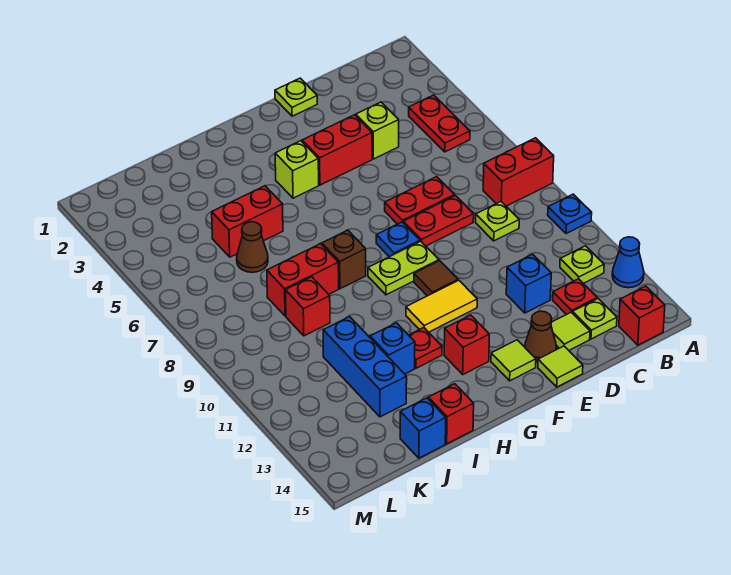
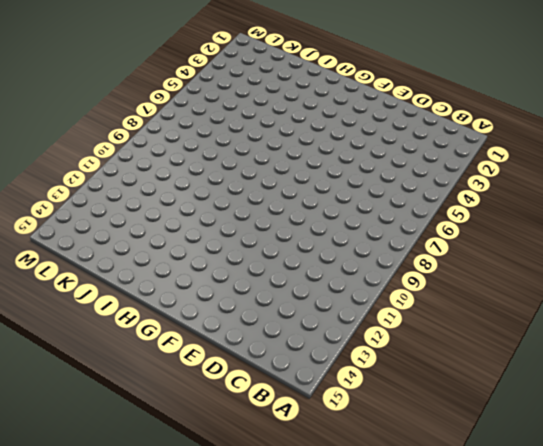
none -> red 1x2 brick [483,138,554,206]
none -> blue 1x1 plate [548,194,592,234]
none -> blue 1x1 cone [612,237,644,288]
none -> red 1x2 plate [409,95,470,152]

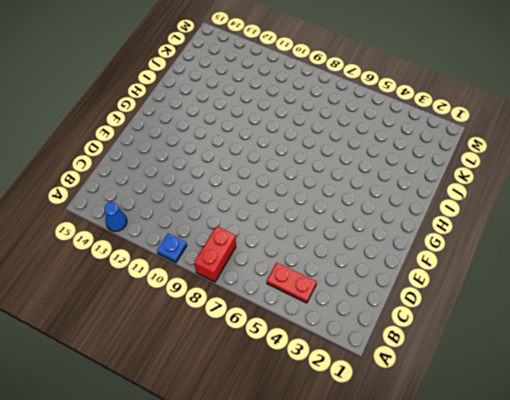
none -> lime 1x1 plate [560,246,604,283]
none -> red 1x1 brick [619,286,665,345]
none -> lime 1x1 plate [476,202,519,241]
none -> red 1x1 plate [553,279,597,315]

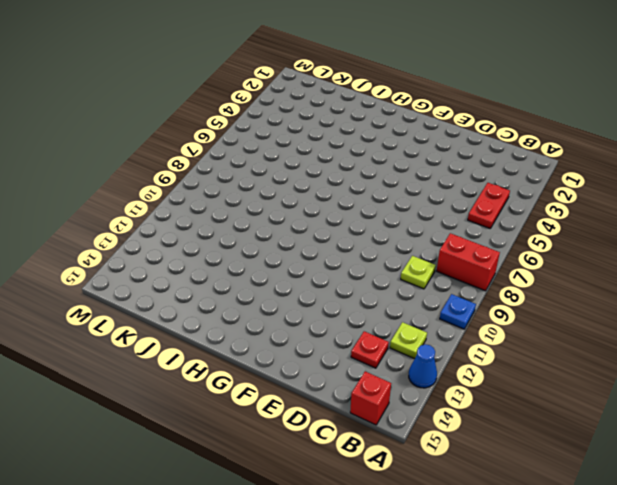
none -> lime 1x1 plate [573,299,617,339]
none -> lime 1x1 brick [355,102,399,159]
none -> red 1x2 plate [385,177,455,224]
none -> red 1x2 plate [403,196,474,246]

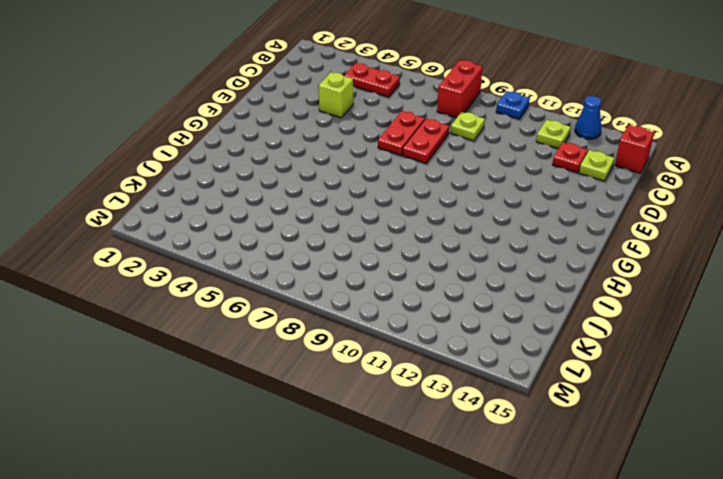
none -> blue 1x1 brick [506,254,551,313]
none -> lime 1x1 tile [551,312,590,350]
none -> lime 1x1 plate [275,78,317,116]
none -> red 1x2 brick [302,115,372,185]

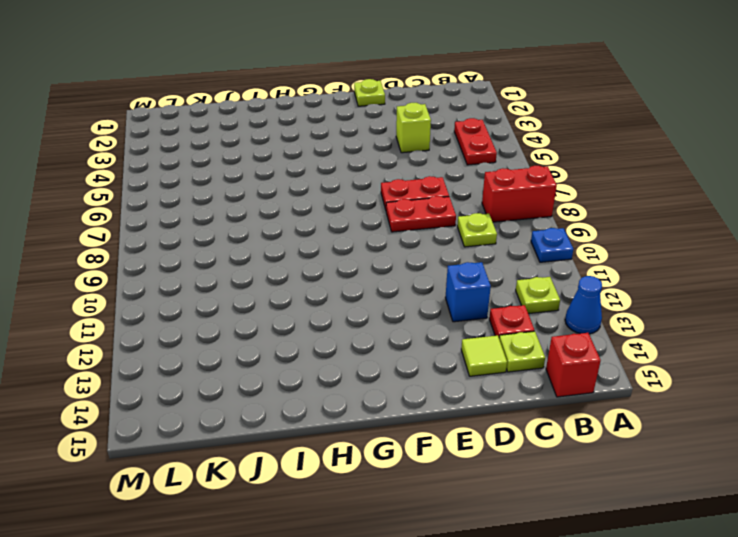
none -> red 1x2 brick [302,115,372,185]
none -> brown 1x1 cone [525,311,557,362]
none -> lime 1x1 tile [538,346,583,387]
none -> blue 1x1 plate [376,222,420,257]

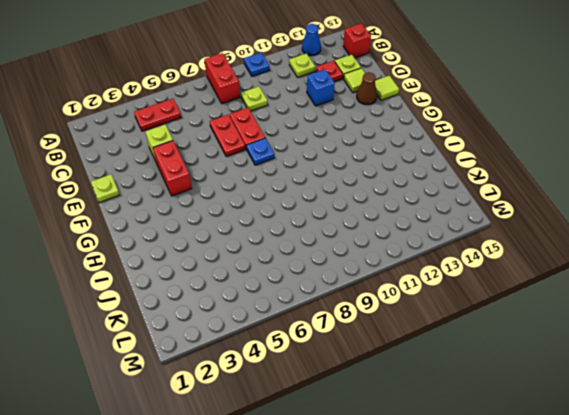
none -> lime 1x2 plate [368,241,439,295]
none -> brown 1x1 tile [414,261,458,296]
none -> yellow 1x2 tile [406,280,477,332]
none -> lime 1x1 tile [491,340,536,381]

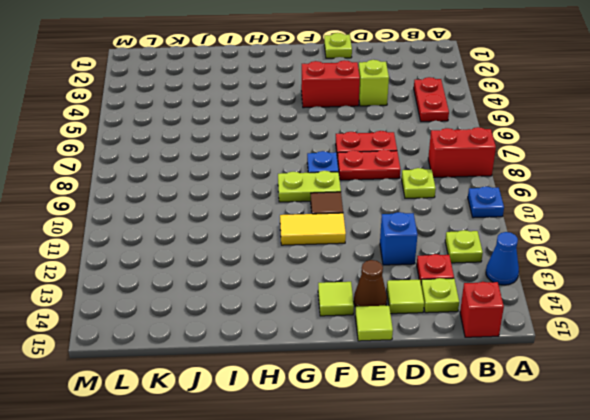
none -> lime 1x1 brick [275,141,319,198]
none -> red 1x1 brick [444,315,489,374]
none -> brown 1x1 brick [322,230,366,289]
none -> red 1x1 plate [409,327,442,368]

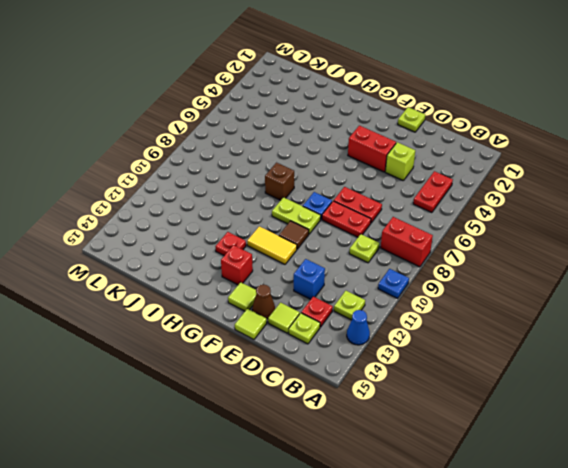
none -> red 1x1 brick [619,286,665,345]
none -> lime 1x1 brick [275,141,319,198]
none -> red 1x2 brick [212,186,283,257]
none -> red 1x2 brick [267,244,339,316]

